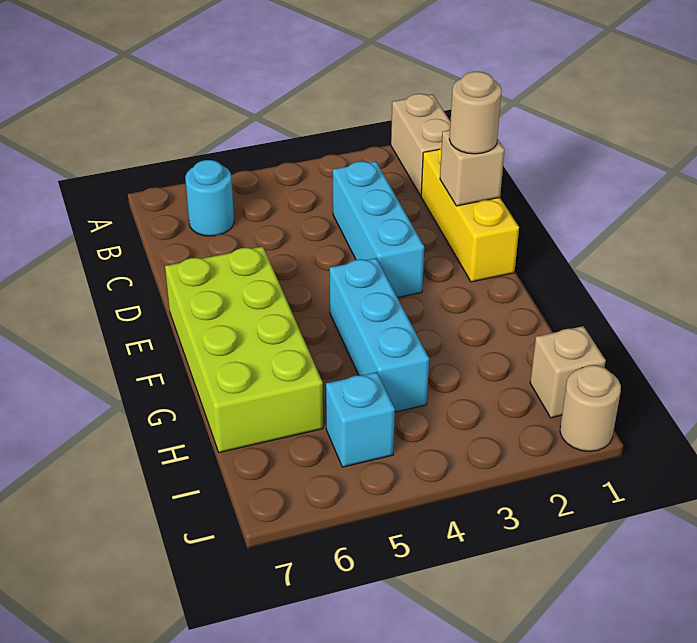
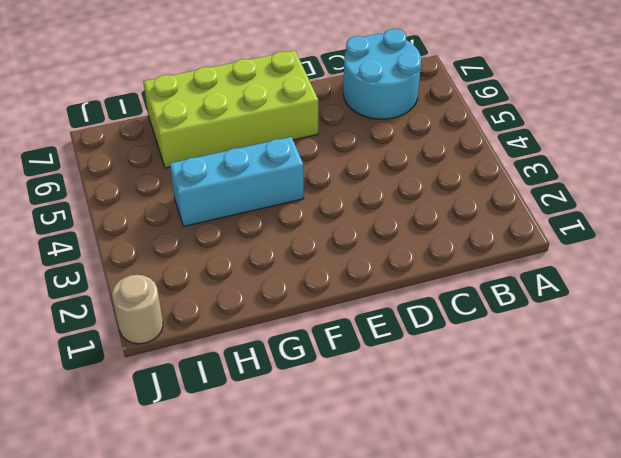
cyan 2x2 round brick [343,29,421,119] -> cyan 1x1 round brick [185,160,234,236]
none -> tan 1x2 brick [391,94,451,196]
none -> yellow 1x3 brick [421,147,519,282]

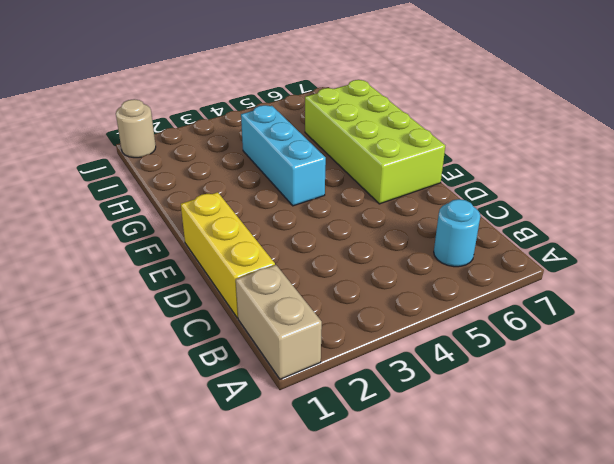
none -> cyan 1x3 brick [333,161,424,298]
none -> tan 1x1 brick [530,326,606,418]

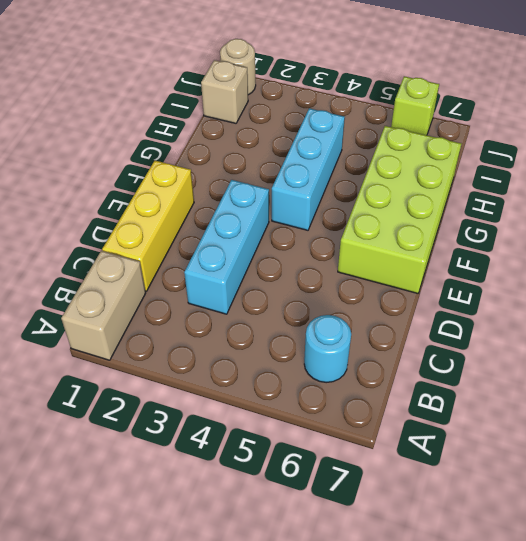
lime 1x1 brick [391,76,439,135] -> none
none -> cyan 1x1 brick [326,372,395,467]
none -> tan 1x1 brick [440,130,505,206]

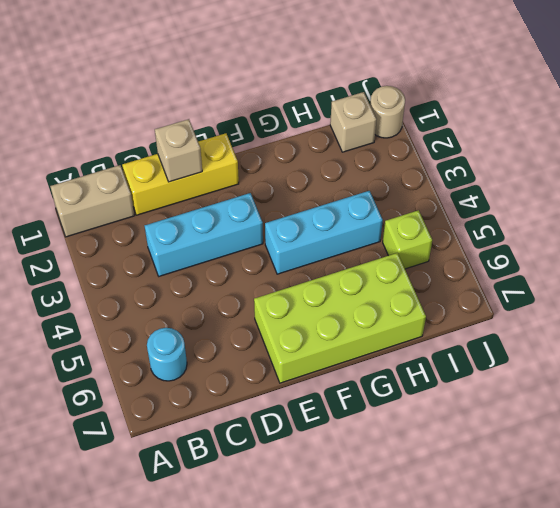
lime 1x1 brick [383,210,432,269] -> cyan 1x1 brick [326,372,395,467]
none -> tan 1x1 round brick [449,72,502,154]

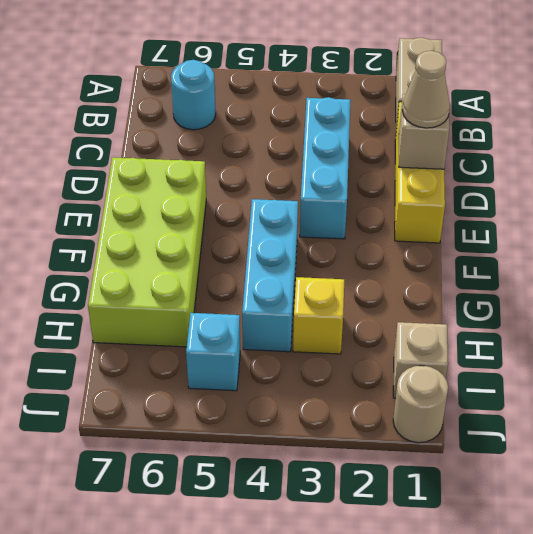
tan 1x1 cone [402,51,450,128] -> tan 1x1 round brick [449,72,502,154]
yellow 1x1 brick [293,277,344,354] -> none

